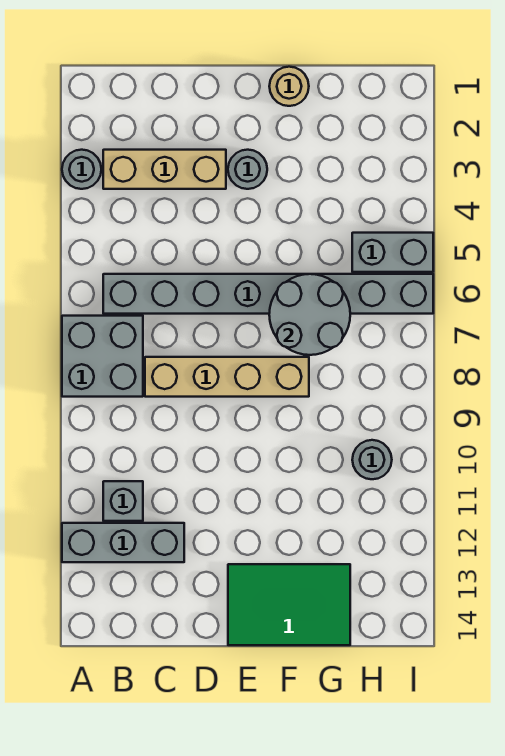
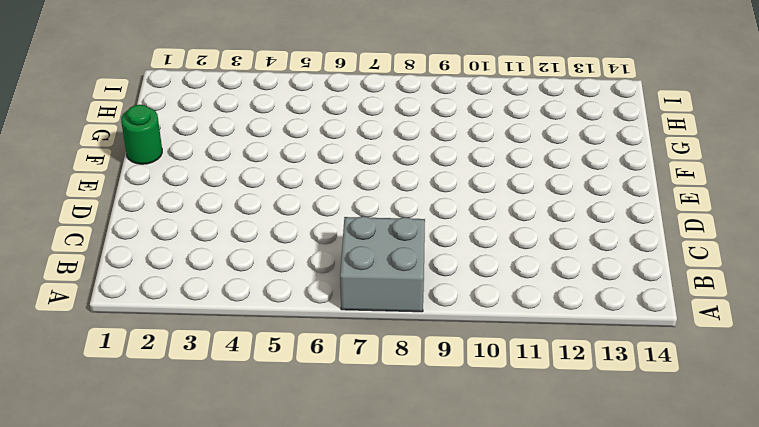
green 1x1 round brick [121,105,162,164] -> tan 1x1 round brick [269,67,309,106]
none -> grey 1x1 round brick [62,150,101,189]
none -> grey 1x3 brick [62,523,184,562]
none -> tan 1x3 brick [103,150,226,189]

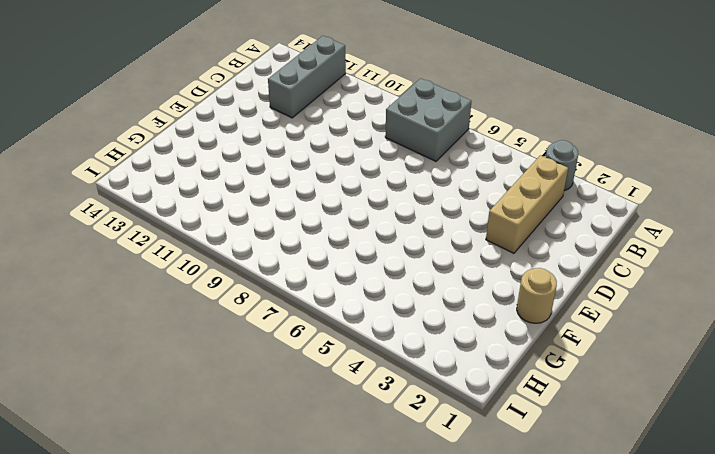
none -> grey 1x8 brick [103,274,433,314]
none -> grey 1x1 brick [103,481,143,521]
none -> tan 1x4 brick [145,357,309,397]

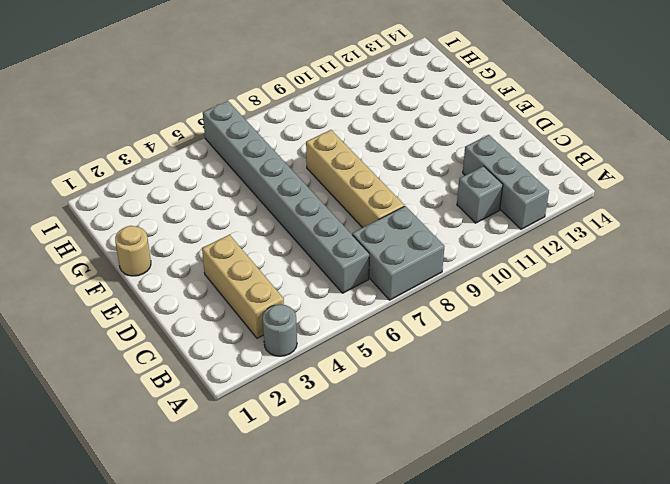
none -> grey 1x1 round brick [228,150,267,189]
none -> green 2x3 tile [228,564,350,645]
none -> grey 1x2 brick [352,233,433,272]

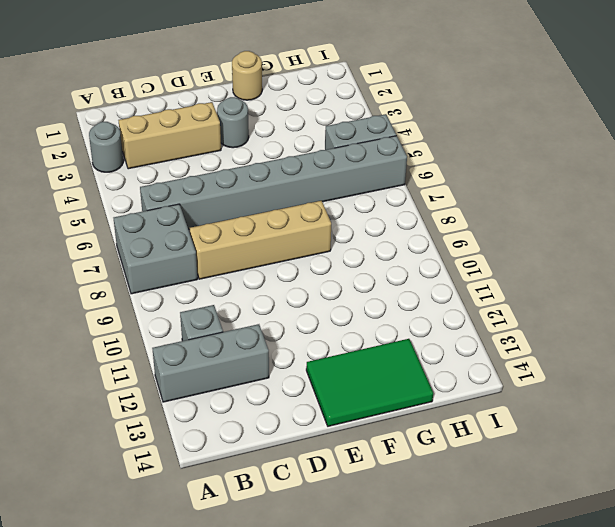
none -> grey 1x1 round brick [352,440,392,479]
none -> grey 2x2 round brick [269,274,350,355]

